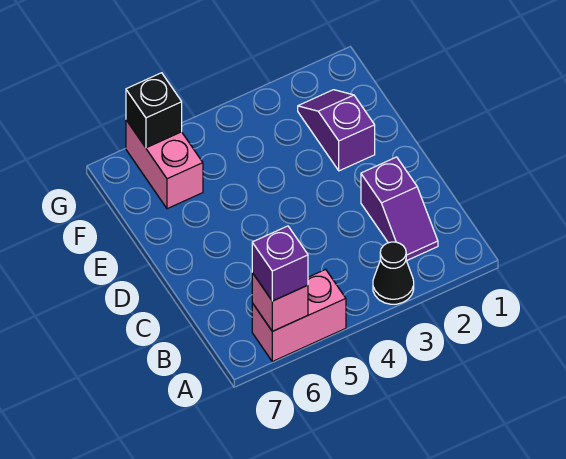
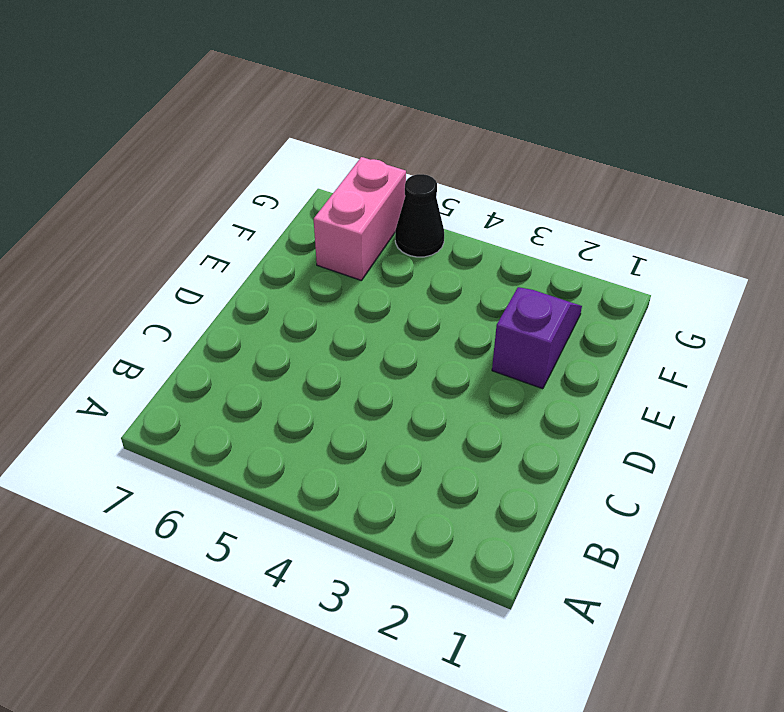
black 1x1 cone [395,174,444,257] -> black 1x1 cone moved to [373,242,414,304]
none -> pink 1x2 brick [252,269,346,362]
none -> purple 1x2 slope [361,157,438,261]

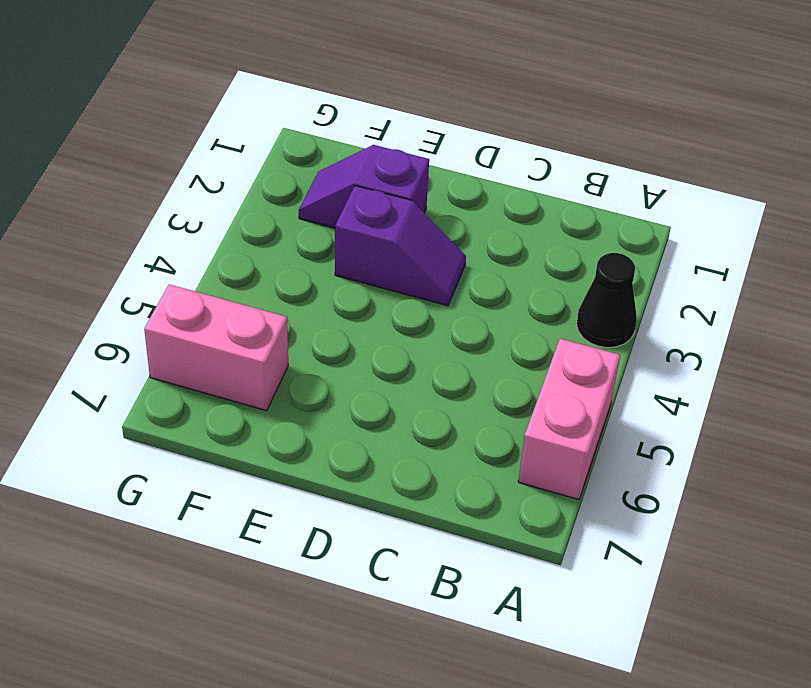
purple 1x2 slope [335,186,466,306] -> purple 1x2 slope moved to [361,157,438,261]
none -> pink 1x1 brick [252,273,308,331]
none -> black 1x1 brick [126,73,182,148]

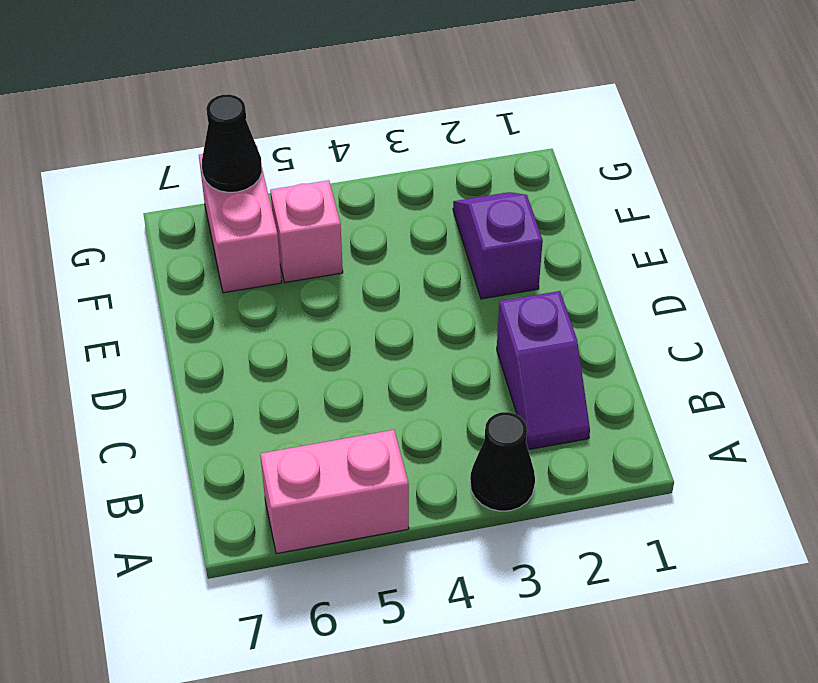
pink 1x1 brick [270,180,343,283] -> pink 1x1 brick moved to [252,273,308,331]
black 1x1 cone [202,94,262,192] -> black 1x1 brick [126,73,182,148]
none -> purple 1x1 brick [252,226,308,301]

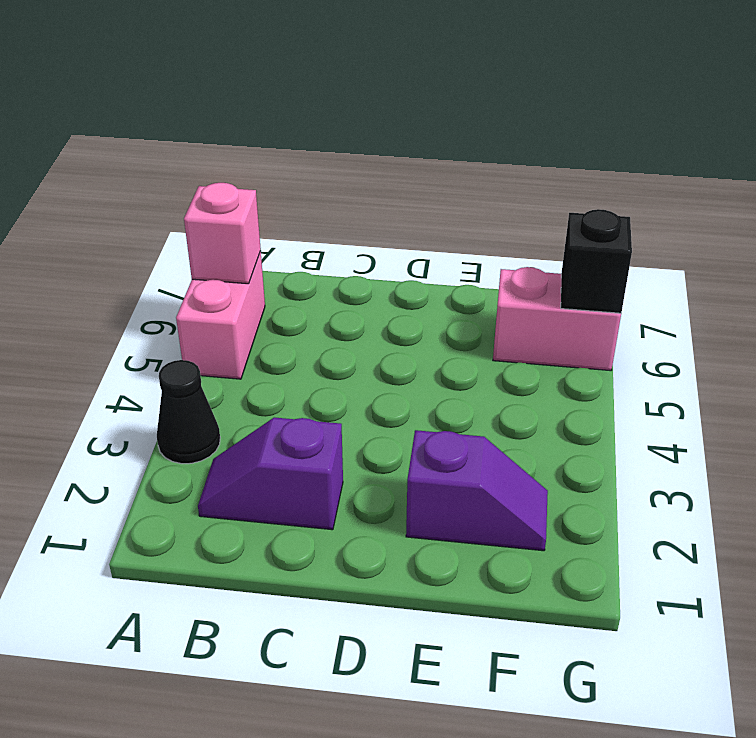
none -> purple 1x1 brick [252,226,308,301]

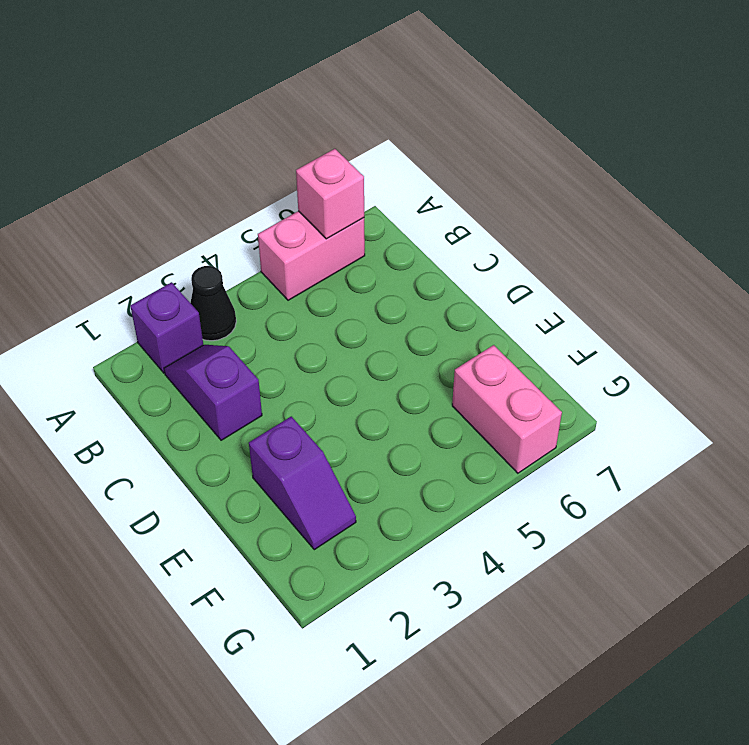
purple 1x1 brick [130,282,203,373] -> purple 1x1 brick moved to [252,226,308,301]
none -> black 1x1 brick [126,73,182,148]

